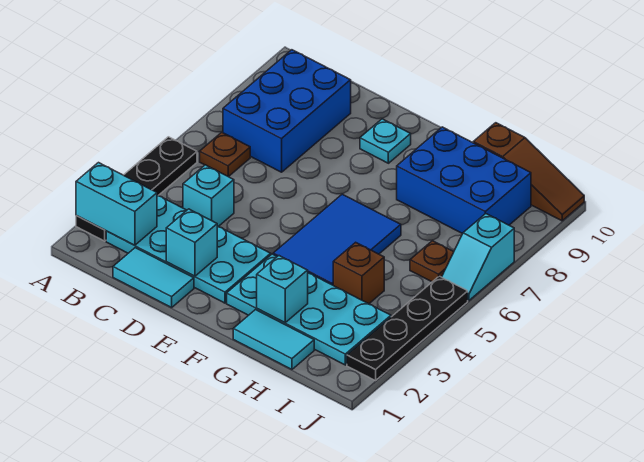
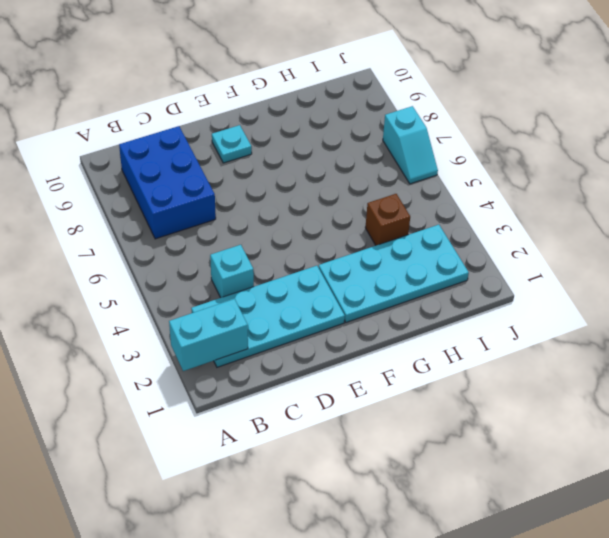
none -> black 1x4 plate [76,137,197,241]
none -> brown 1x1 plate [200,132,250,177]
none -> cyan 1x2 tile [113,248,194,308]

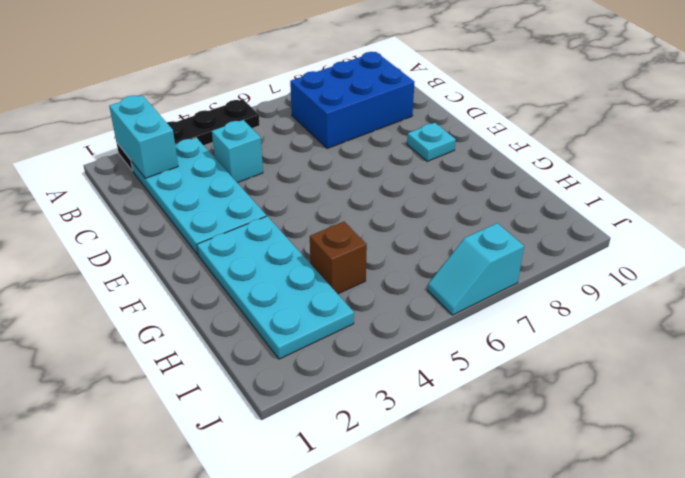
none -> brown 1x1 plate [200,132,250,177]
none -> cyan 1x2 tile [113,248,194,308]
none -> blue 2x3 tile [273,194,401,285]

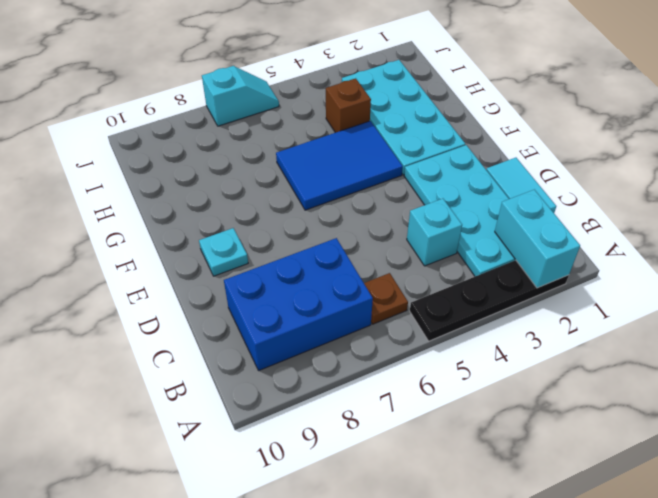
none -> cyan 1x2 tile [233,310,314,369]
none -> blue 2x3 brick [397,127,531,234]
none -> brown 1x3 slope [473,123,584,221]

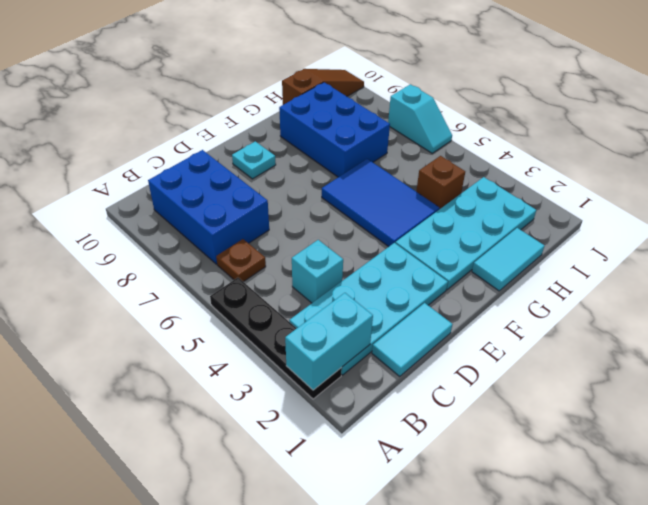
blue 2x3 brick [279,82,390,177] -> blue 2x3 brick turned to [397,127,531,234]
none -> brown 1x1 plate [410,241,454,282]
none -> black 1x4 plate [347,276,468,381]
none -> cyan 1x1 brick [166,209,217,276]

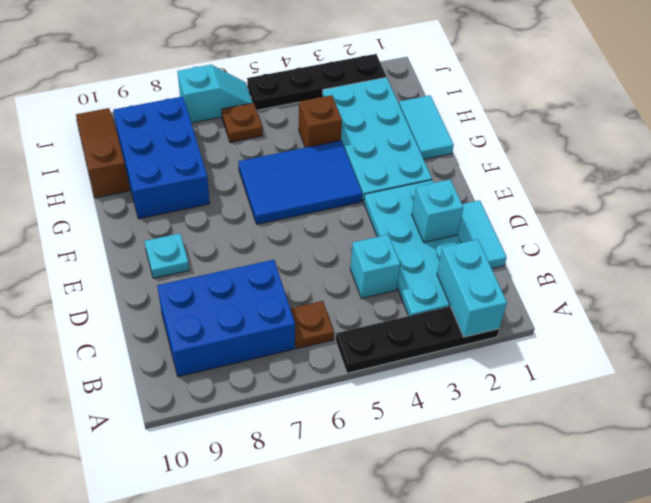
none -> cyan 1x1 brick [257,256,308,323]

